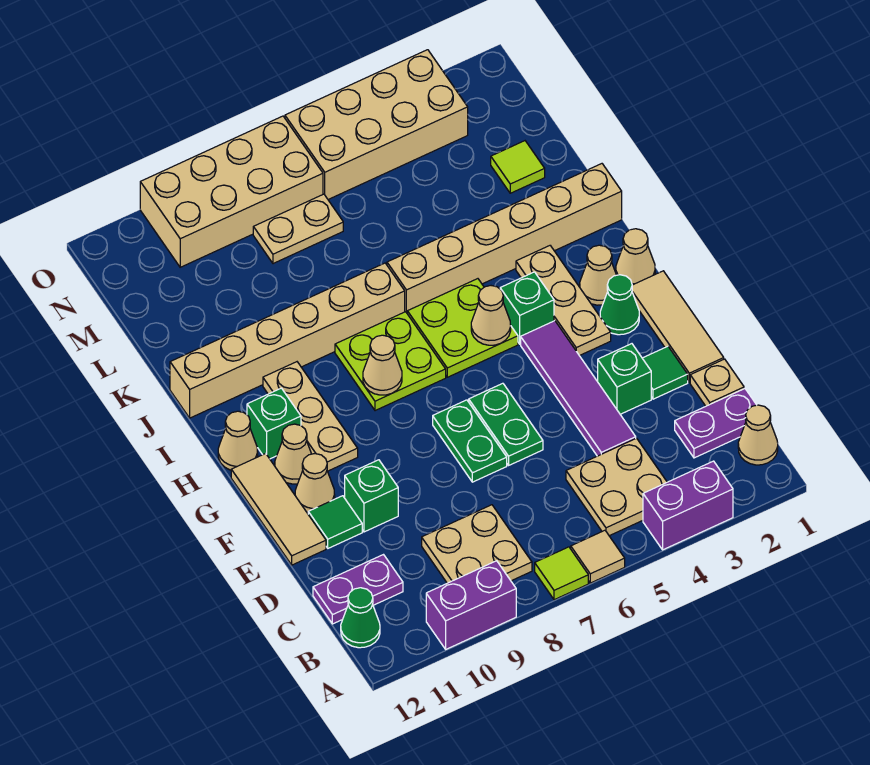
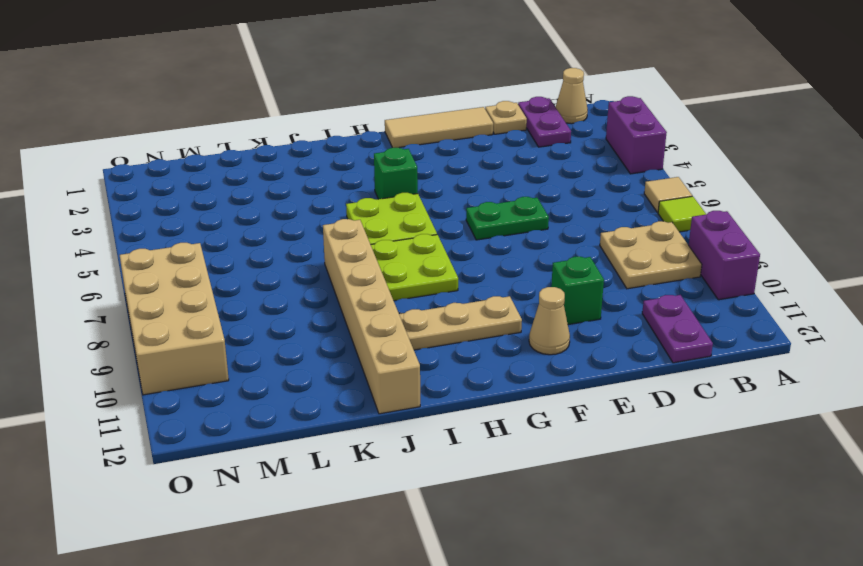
none -> tan 2x2 plate [566,438,667,536]
none -> green 1x1 cone [341,588,380,648]
none -> purple 1x4 tile [521,321,636,456]
none -> green 1x1 tile [642,346,688,399]

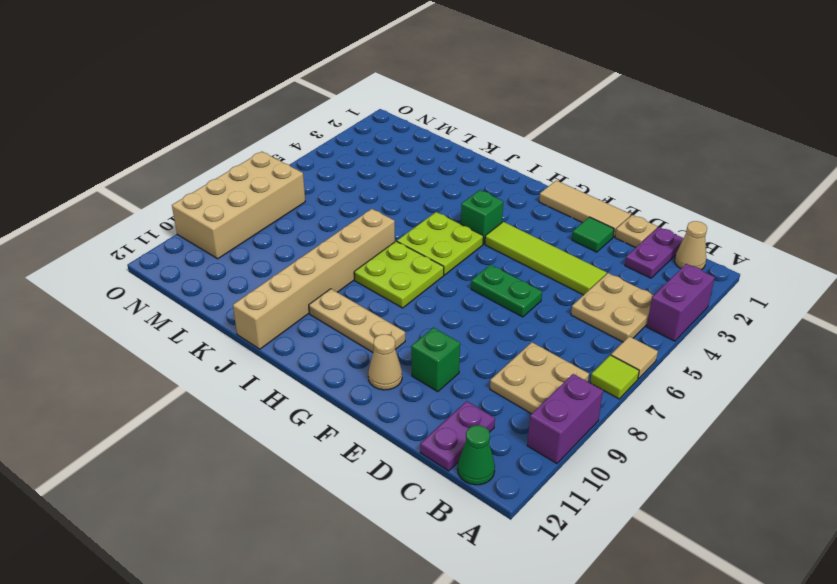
lime 1x4 tile [485,222,607,295] -> purple 1x4 tile [521,321,636,456]
none -> green 1x1 brick [598,344,651,414]
none -> green 1x2 plate [433,400,507,482]
none -> green 1x1 tile [308,496,362,548]
none -> tan 1x3 tile [231,454,326,565]

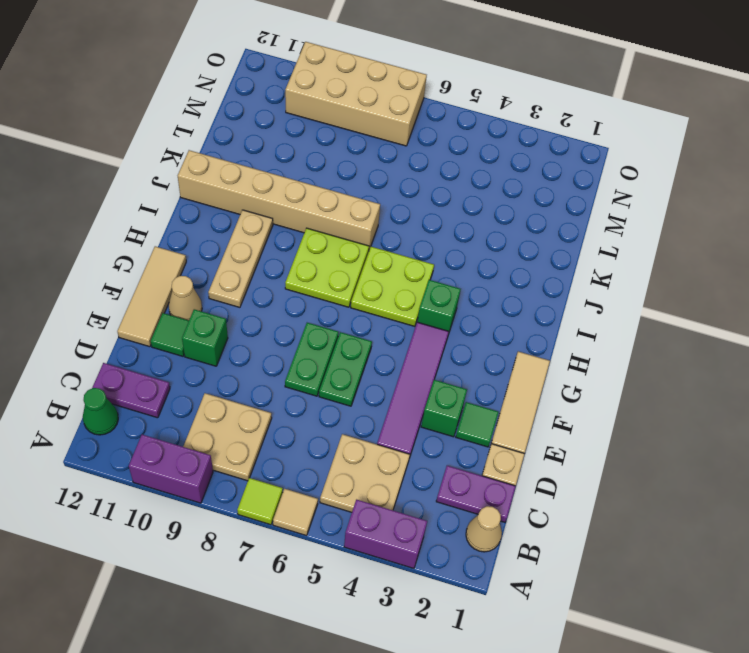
none -> green 1x1 cone [600,275,639,335]
none -> tan 1x3 plate [516,246,611,356]
none -> tan 1x1 cone [275,424,311,484]
none -> tan 1x1 cone [616,229,655,285]

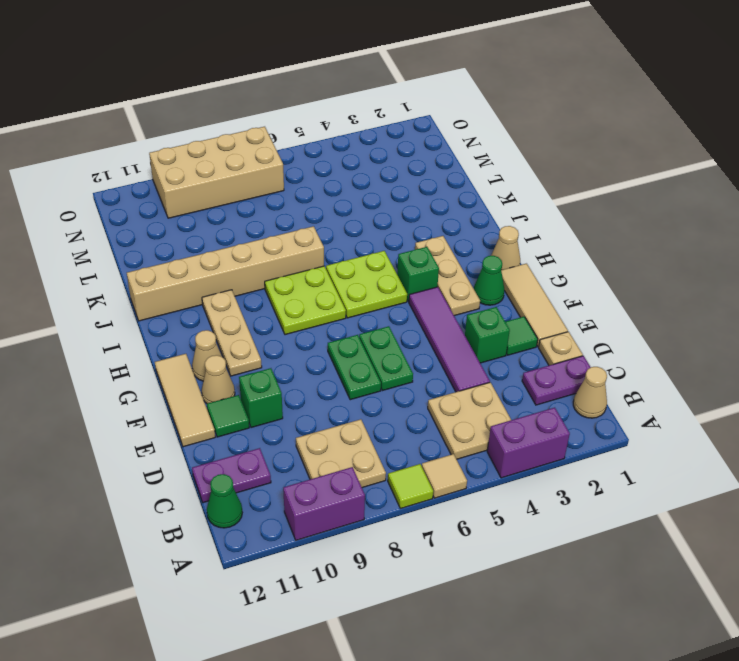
none -> tan 1x1 cone [580,245,616,305]
none -> green 1x1 brick [247,388,301,459]
none -> tan 1x1 cone [218,411,258,470]
none -> tan 1x6 brick [387,164,622,313]

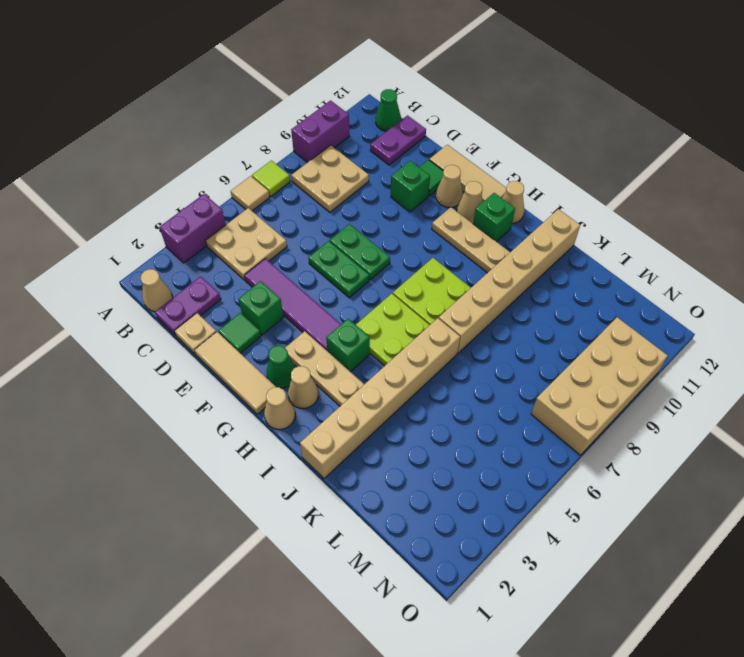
none -> lime 1x1 tile [491,141,545,193]
none -> tan 1x2 plate [253,194,343,264]
none -> tan 2x4 brick [285,50,468,199]
none -> tan 1x1 cone [471,286,511,345]

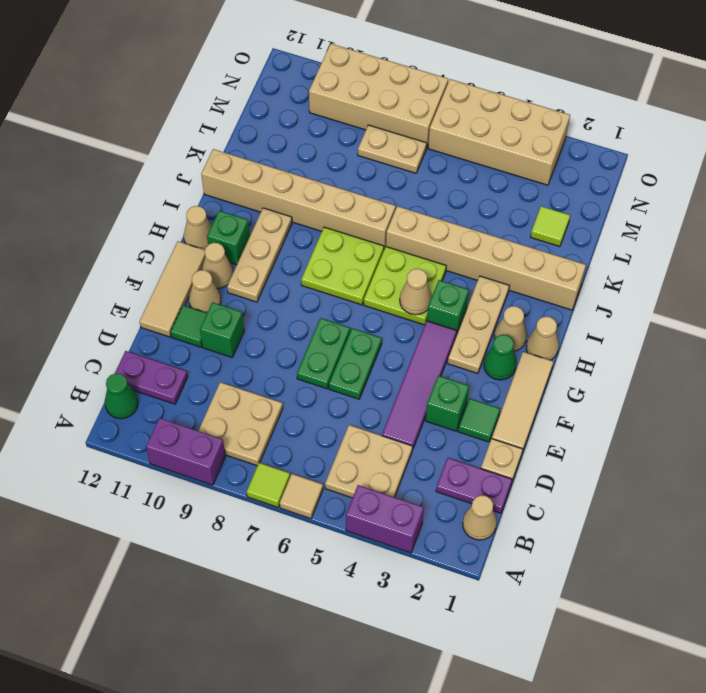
none -> tan 1x1 cone [363,335,402,395]

